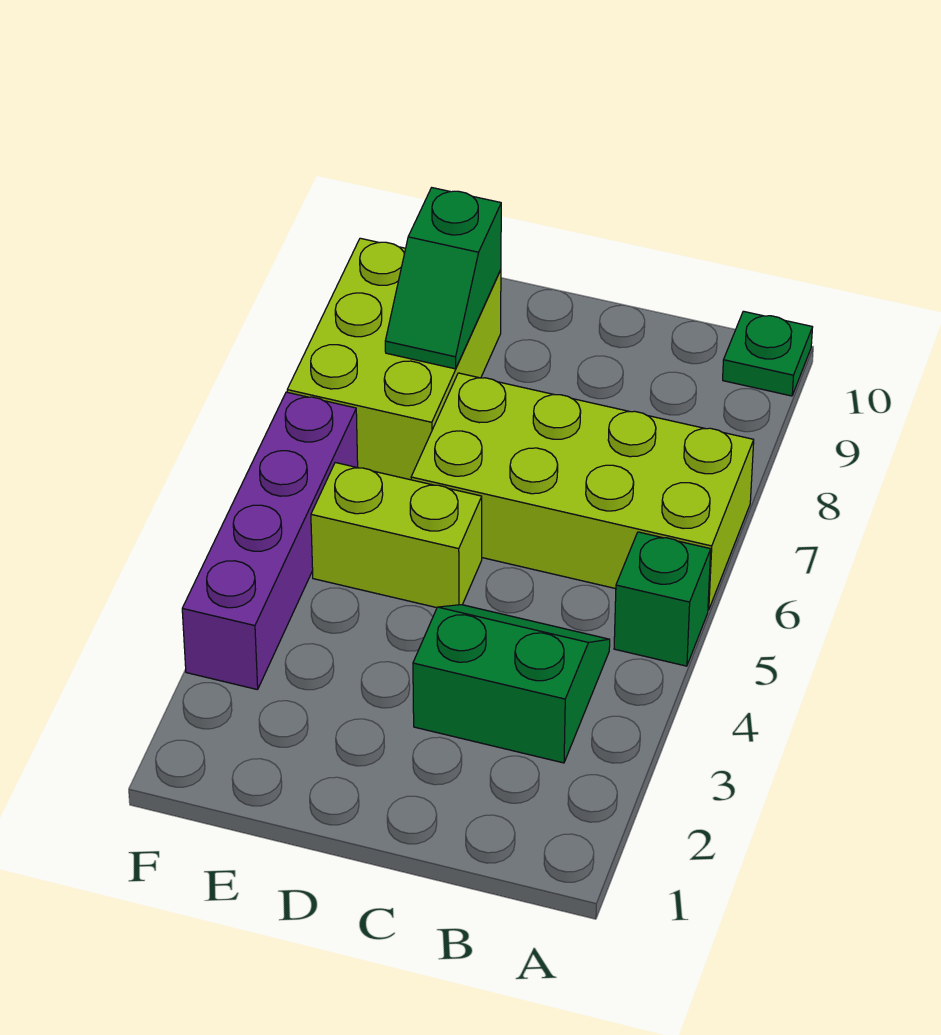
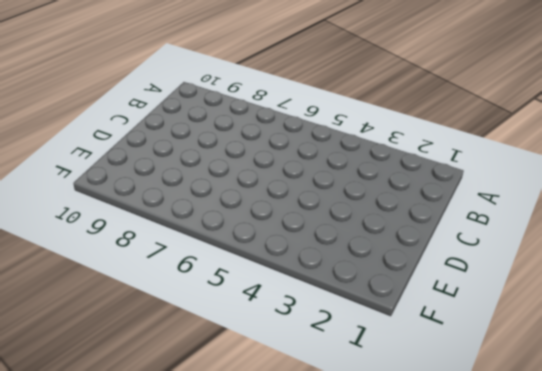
none -> green 1x1 brick [614,532,711,666]
none -> lime 2x4 brick [411,373,754,610]

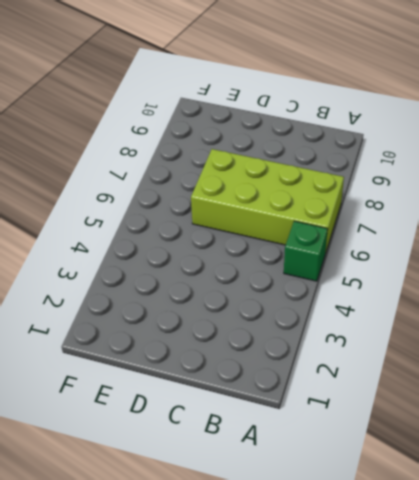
none -> green 1x1 plate [723,311,813,396]
none -> green 2x2 slope [413,605,610,763]

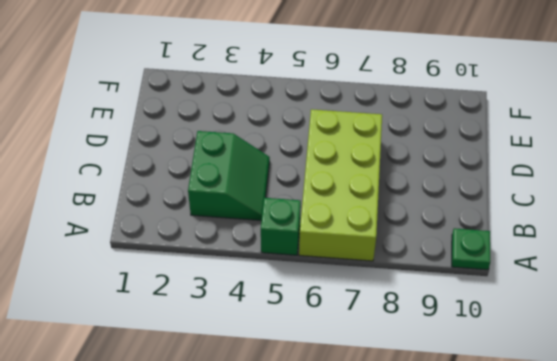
none -> lime 1x2 brick [311,463,482,608]
none -> lime 2x3 brick [287,238,501,480]

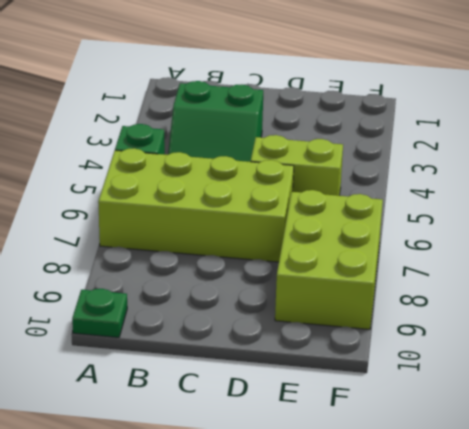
none -> purple 1x4 brick [182,392,358,690]
none -> green 1x2 slope [385,188,501,369]

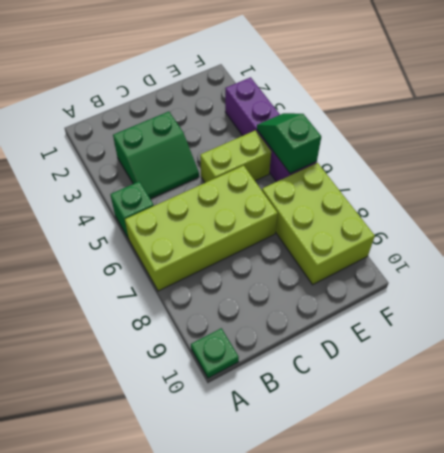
green 1x2 slope [257,113,321,174] -> green 1x2 slope moved to [385,188,501,369]

